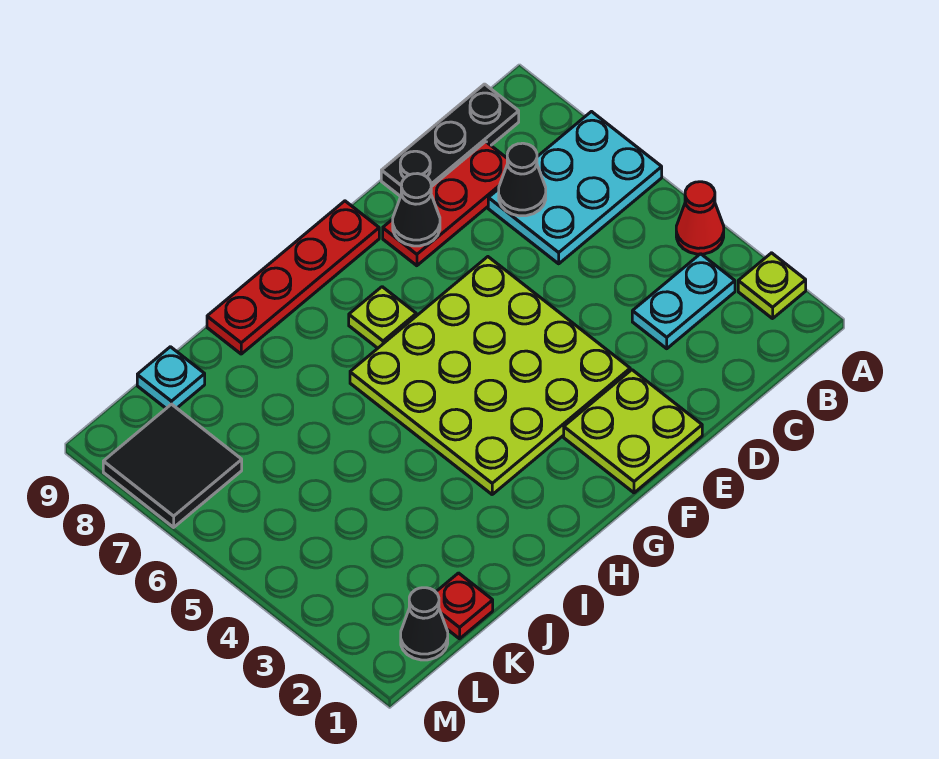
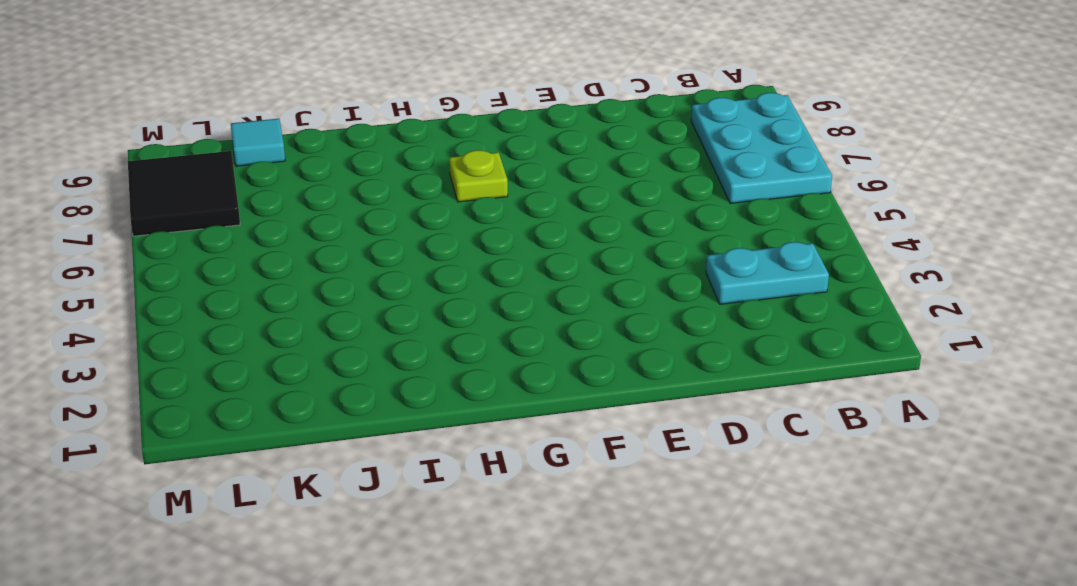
cyan 2x3 plate [691,93,832,203] -> cyan 2x3 plate turned to [488,112,662,264]
cyan 1x1 tile [231,119,285,166] -> cyan 1x1 plate [137,347,205,408]
none -> lime 1x1 plate [738,253,806,319]
none -> red 1x1 cone [676,182,724,254]
none -> black 1x3 plate [381,84,519,196]

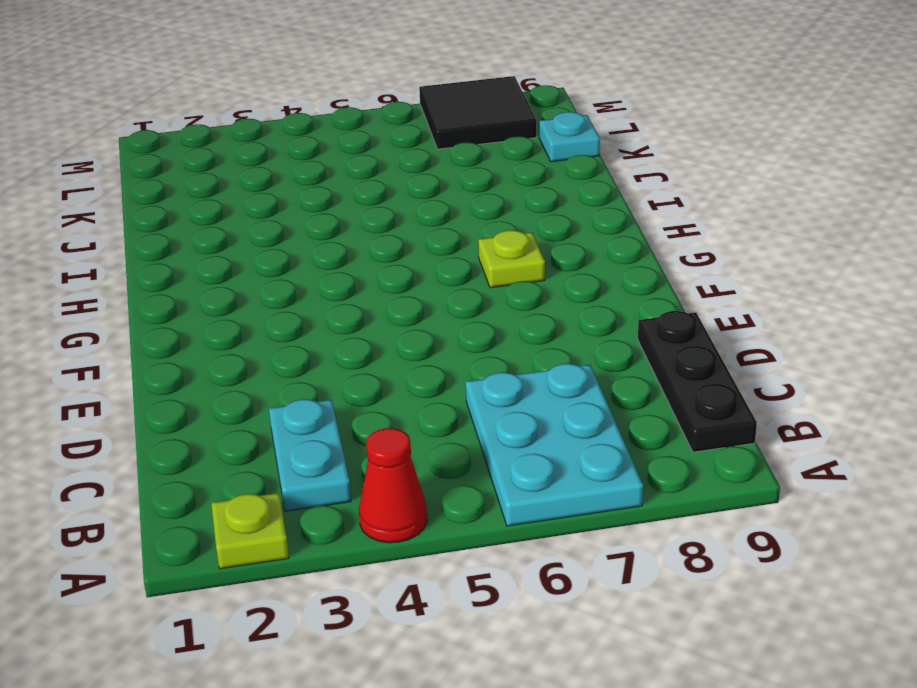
none -> red 1x3 plate [383,142,507,266]
none -> lime 2x2 plate [564,370,702,493]
none -> lime 4x4 plate [350,257,630,494]

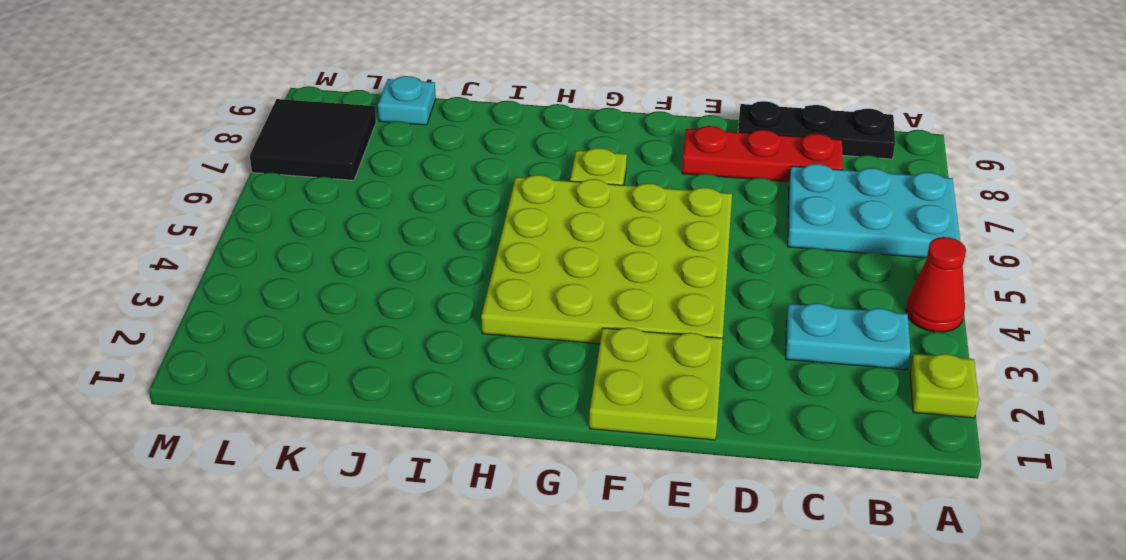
none -> red 1x4 plate [207,201,379,354]
none -> red 1x1 plate [436,573,493,639]
none -> black 1x1 cone [401,588,448,660]

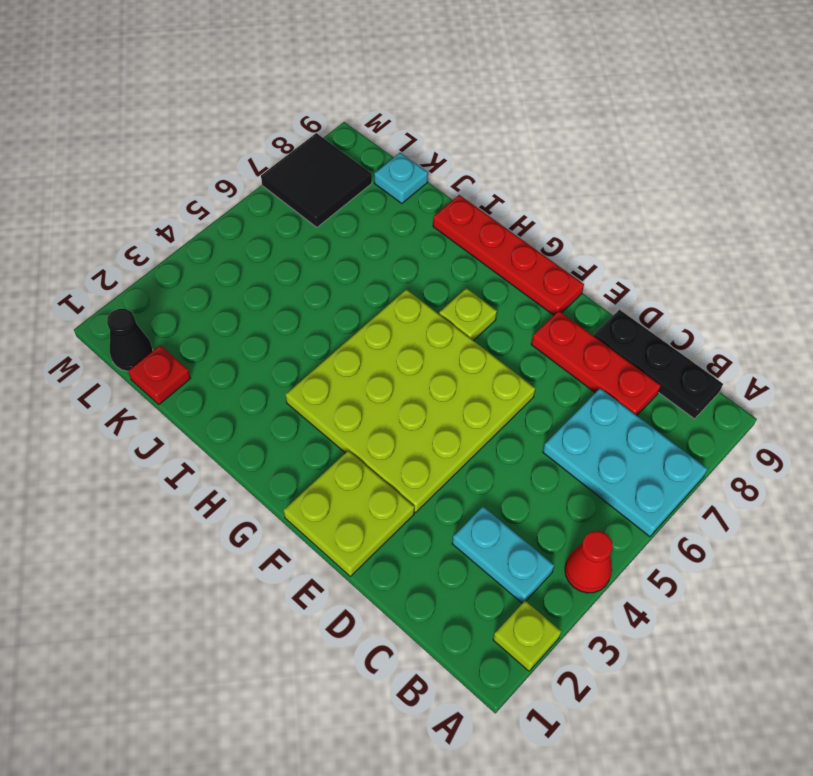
none -> black 1x1 cone [499,143,546,216]
none -> black 1x1 cone [393,174,440,246]

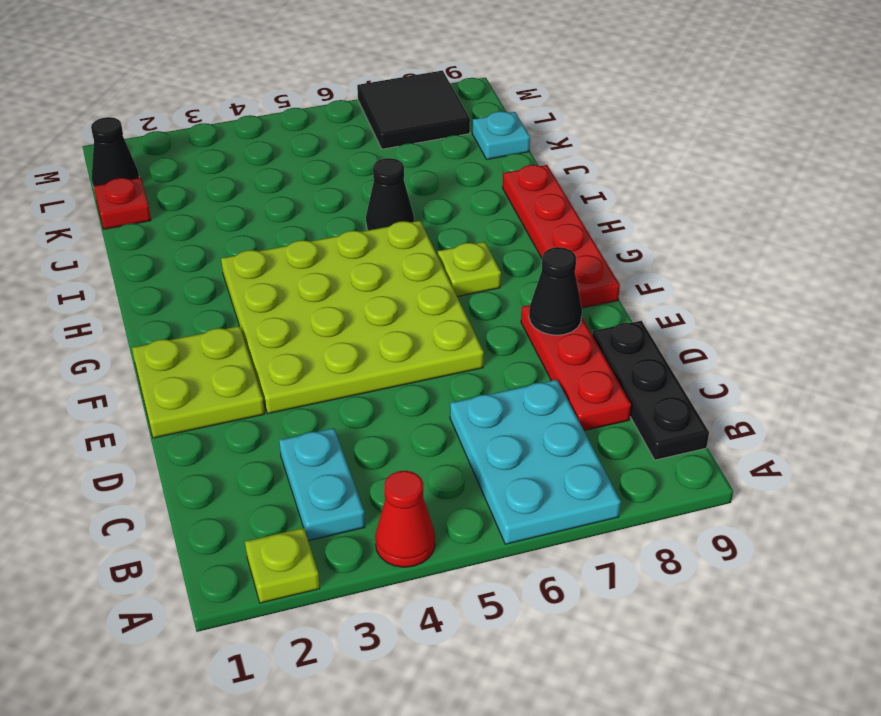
black 1x1 cone [366,158,414,230] -> black 1x1 cone moved to [499,143,546,216]

